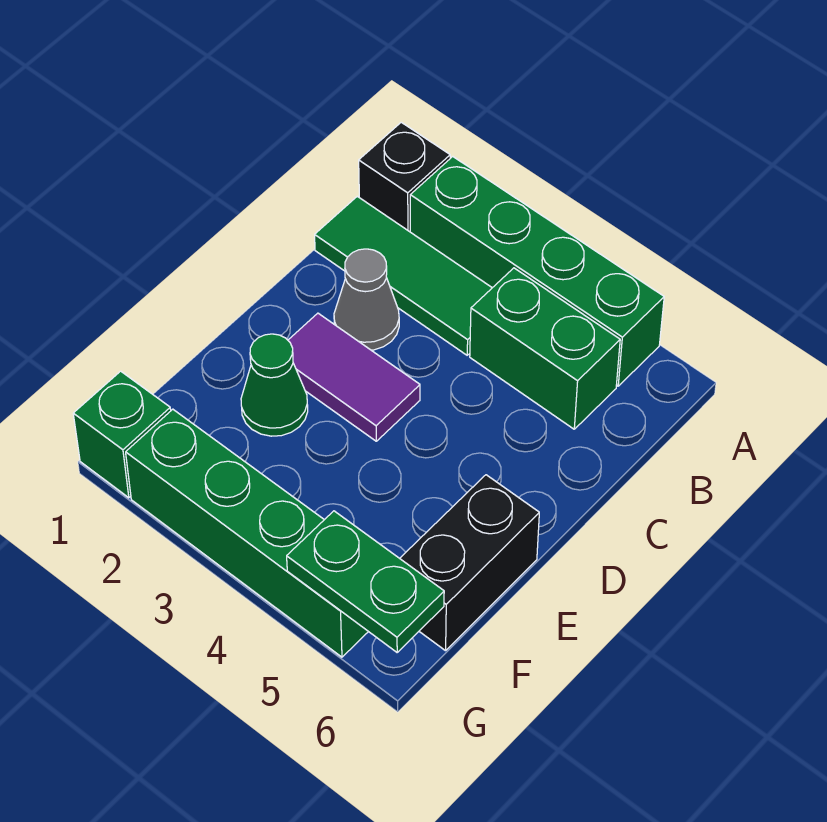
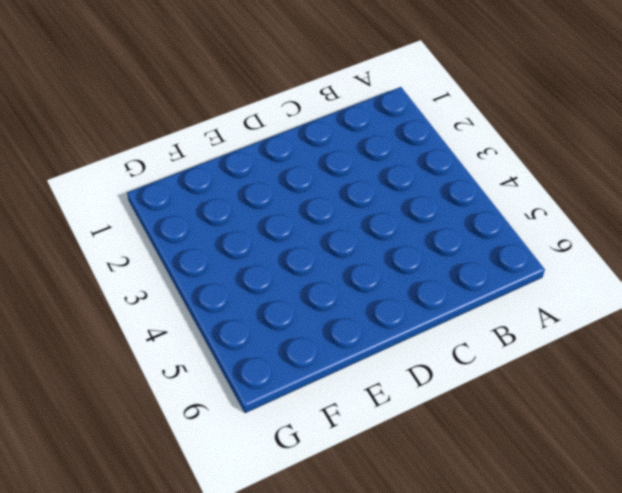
none -> black 1x1 brick [359,122,450,232]
none -> green 1x4 brick [410,157,664,386]

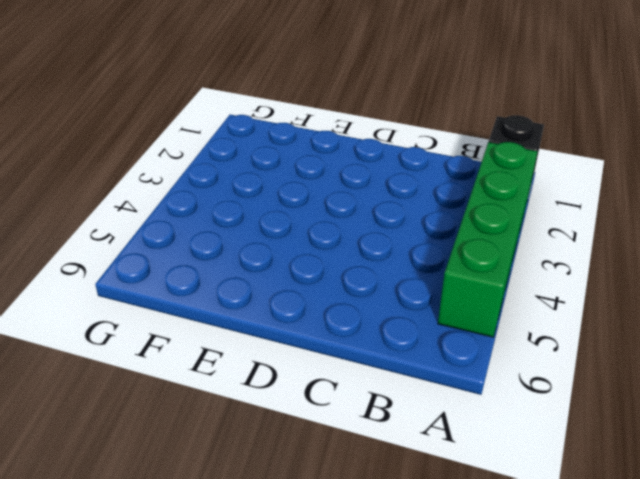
none -> green 1x3 tile [315,196,492,355]
none -> green 1x2 brick [470,268,620,429]

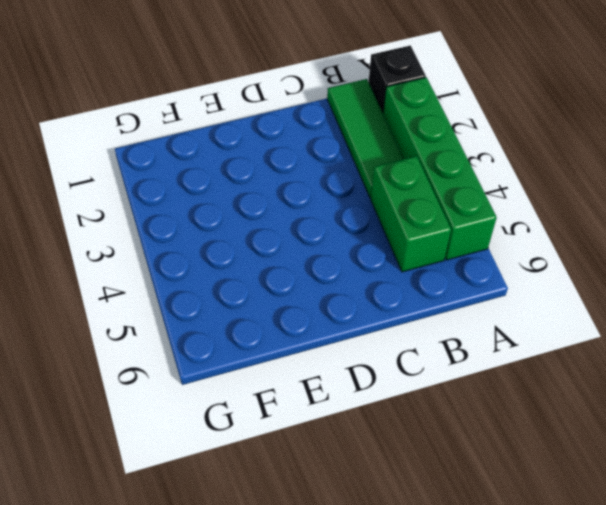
none -> grey 1x1 cone [334,249,399,350]
none -> purple 1x2 tile [288,313,420,441]

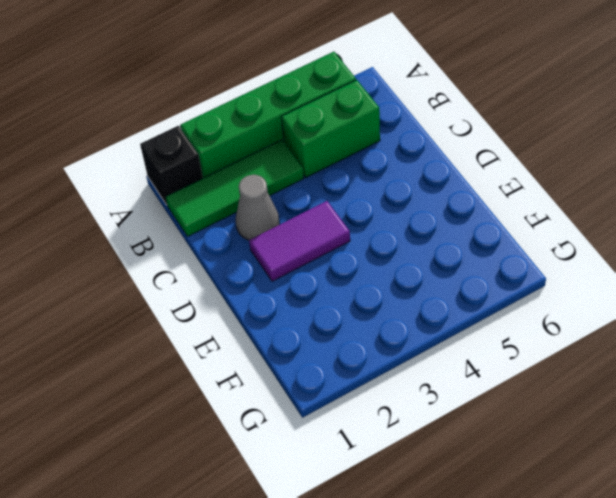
none -> green 1x1 cone [241,334,308,436]
none -> black 1x2 brick [400,475,539,651]

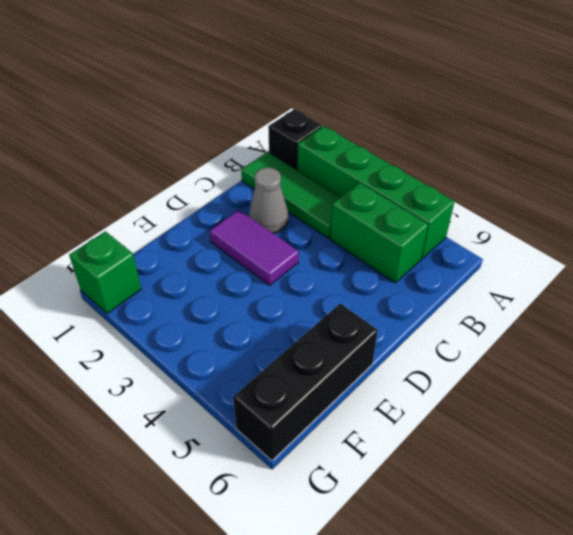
black 1x3 brick [233,303,378,461] -> black 1x2 brick [400,475,539,651]
none -> green 1x1 cone [241,334,308,436]
none -> green 1x4 brick [126,409,368,657]

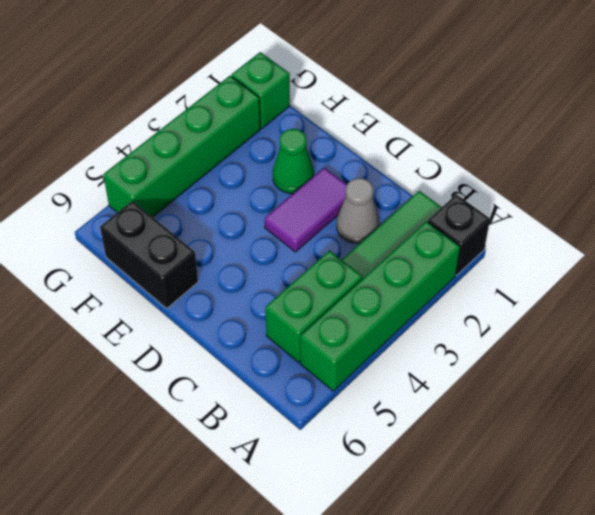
none -> green 1x2 plate [287,511,444,652]

